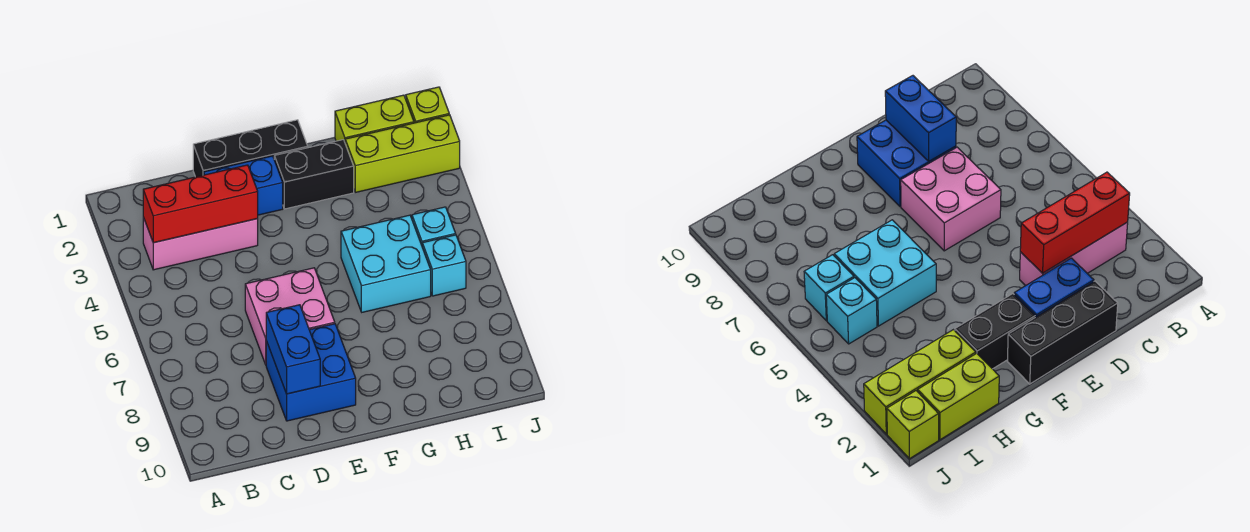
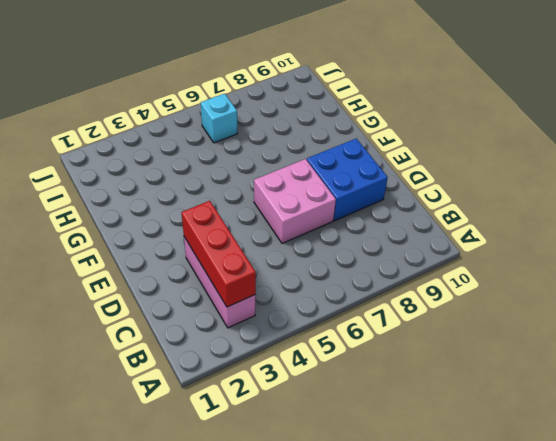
none -> black 1x3 brick [193,120,308,177]
none -> blue 1x2 brick [204,156,283,215]
none -> black 1x2 brick [274,140,354,209]

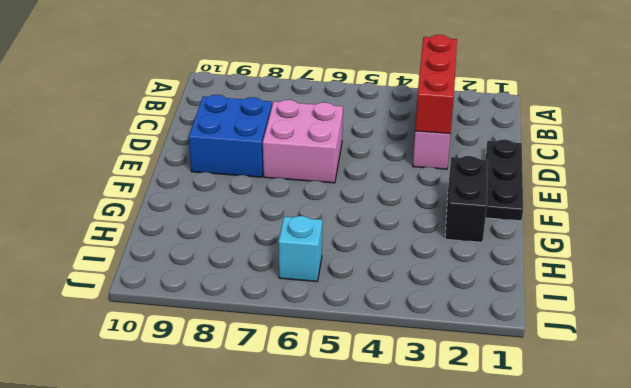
black 1x3 plate [486,139,523,221] -> black 1x3 brick [193,120,308,177]
none -> blue 1x2 brick [204,156,283,215]
none -> cyan 2x2 brick [341,215,431,312]
none -> lime 1x2 brick [335,95,414,142]

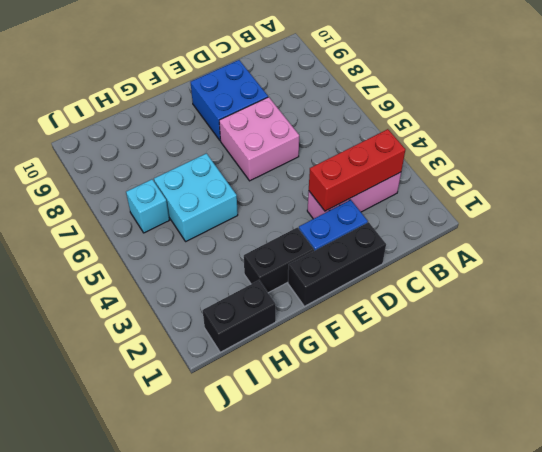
black 1x2 brick [202,280,276,352] -> lime 1x2 brick [335,95,414,142]
none -> lime 1x3 brick [345,115,460,192]
none -> cyan 1x1 brick [412,207,456,245]
none -> lime 1x1 brick [406,87,449,123]

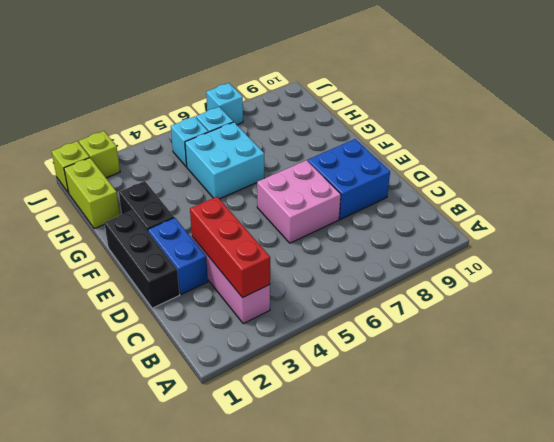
lime 1x1 brick [79,131,120,178] -> lime 1x3 brick [345,115,460,192]
cyan 1x1 brick [206,83,243,125] -> none
none -> blue 1x2 brick [266,305,320,394]

